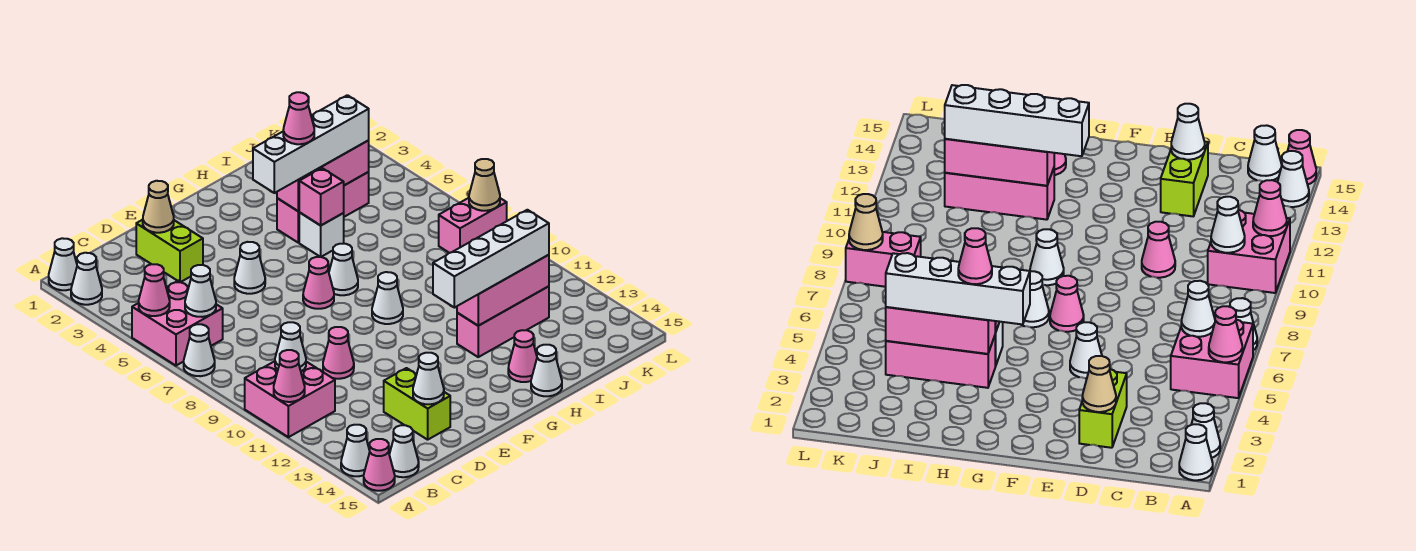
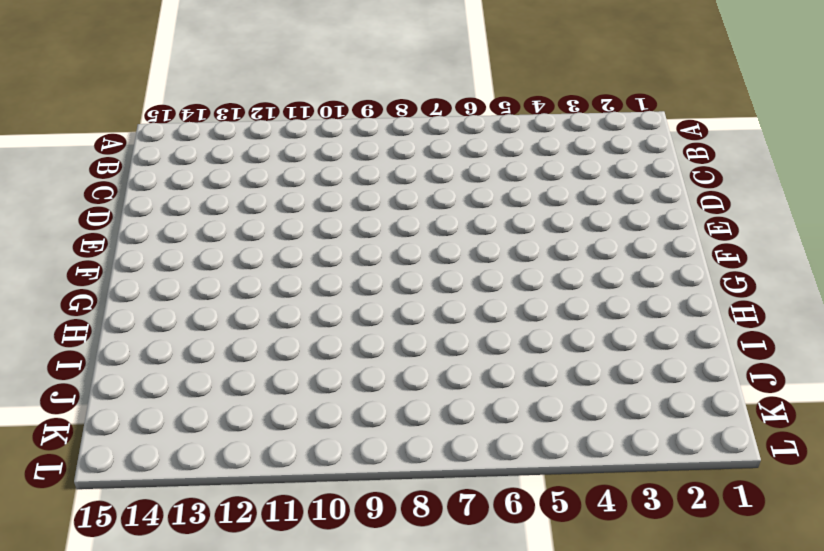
none -> white 1x1 cone [49,238,77,290]
none -> white 1x1 cone [71,253,102,305]
none -> pink 2x2 brick [132,280,223,366]
none -> white 1x1 cone [184,324,215,376]

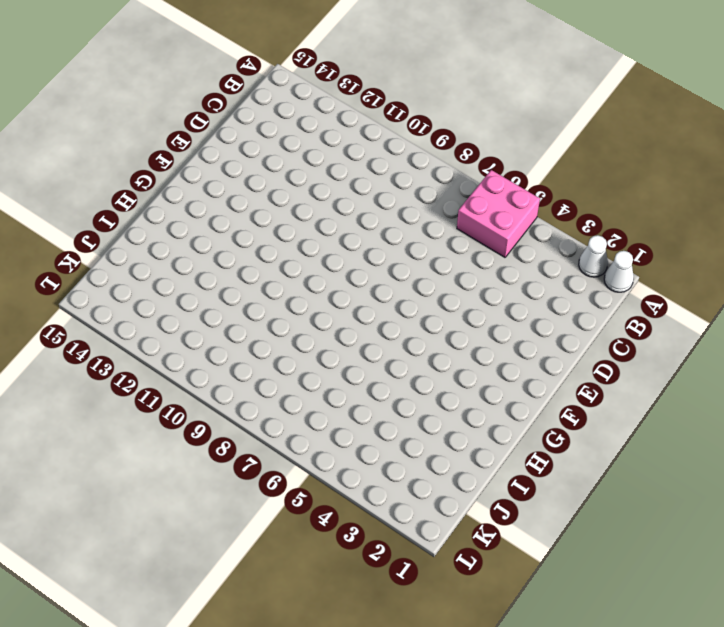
none -> white 1x1 cone [184,324,215,376]
none -> pink 2x2 brick [245,361,335,437]
none -> white 1x1 cone [341,425,370,476]
none -> pink 1x1 cone [364,439,395,491]

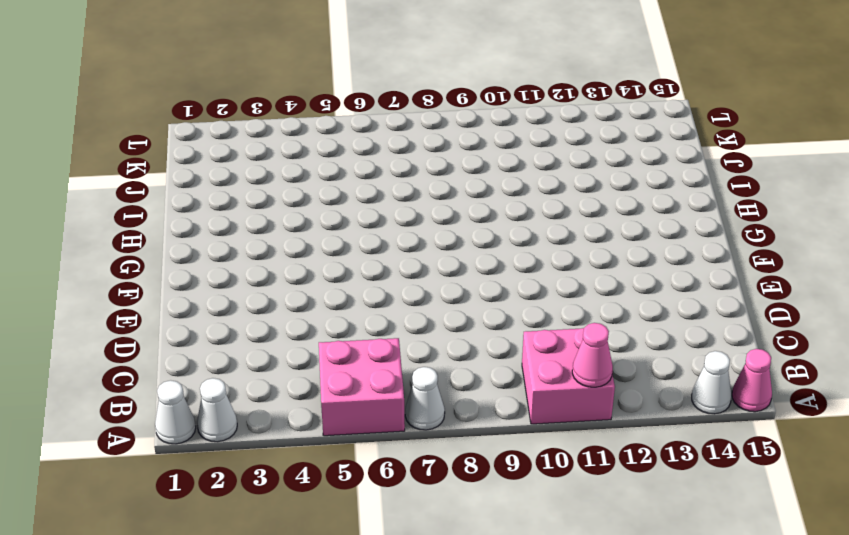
none -> white 1x1 cone [389,425,419,477]
none -> lime 1x2 brick [136,220,203,282]
none -> pink 1x1 cone [323,327,354,379]
none -> lime 1x2 brick [384,368,450,440]

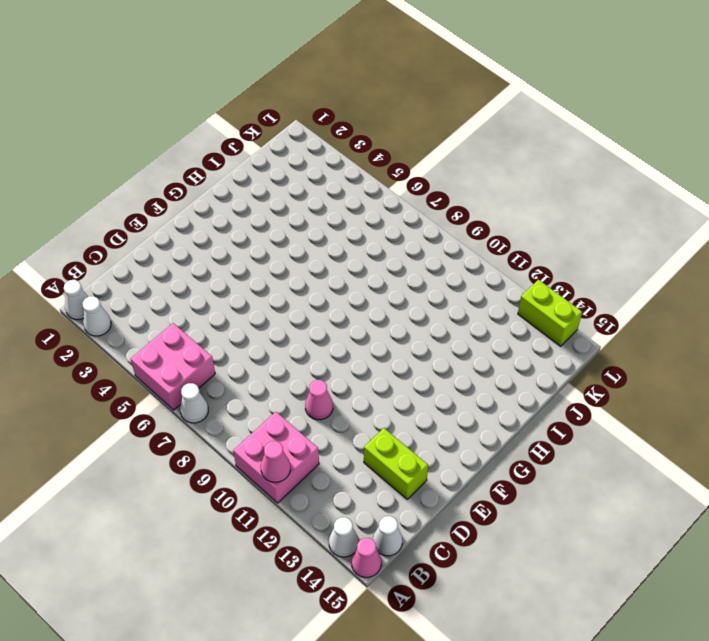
lime 1x2 brick [518,280,582,346] -> lime 1x2 brick moved to [136,220,203,282]
none -> white 1x1 cone [234,242,265,294]
none -> pink 1x1 cone [303,257,334,309]
none -> white 1x1 cone [329,244,358,295]
none -> white 1x1 cone [372,272,403,324]

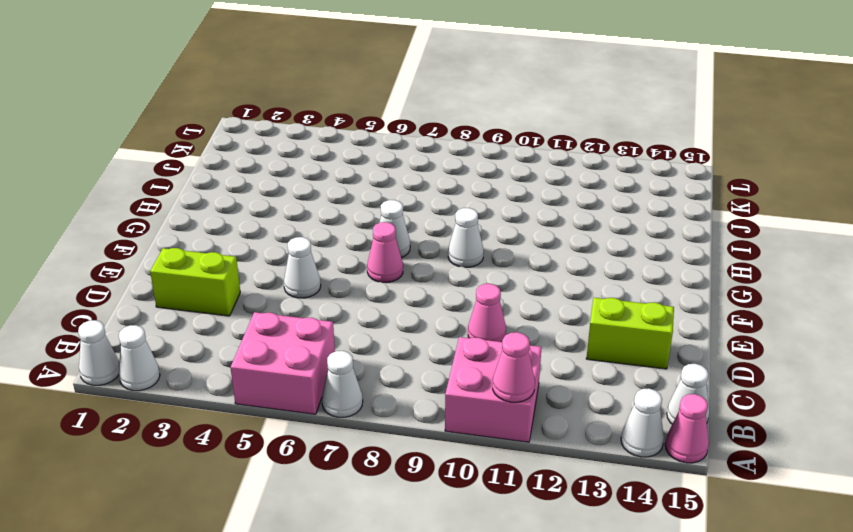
none -> pink 1x3 brick [277,172,369,243]
none -> white 1x1 brick [299,213,344,257]
none -> pink 1x3 brick [457,286,549,357]
none -> pink 1x1 cone [508,330,537,382]

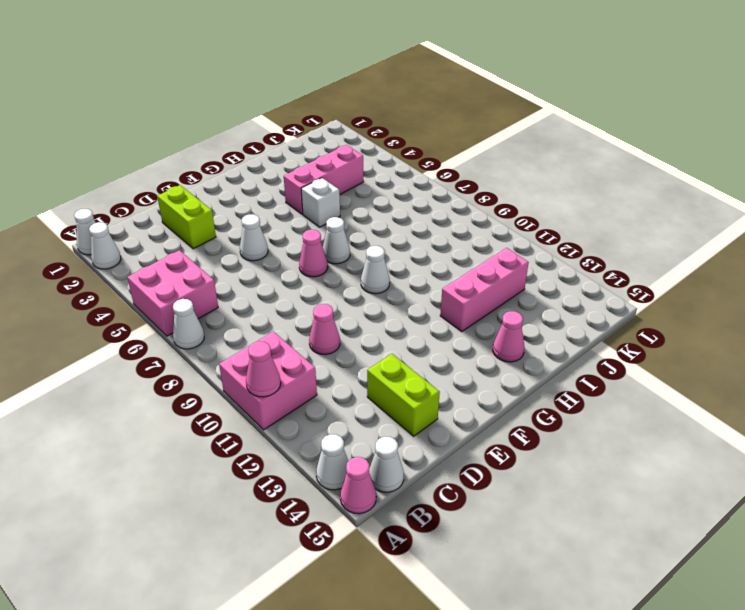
none -> white 1x1 cone [531,345,562,396]
none -> pink 1x2 brick [439,198,507,253]
none -> pink 1x1 cone [139,264,170,316]
none -> white 1x1 cone [185,265,216,317]

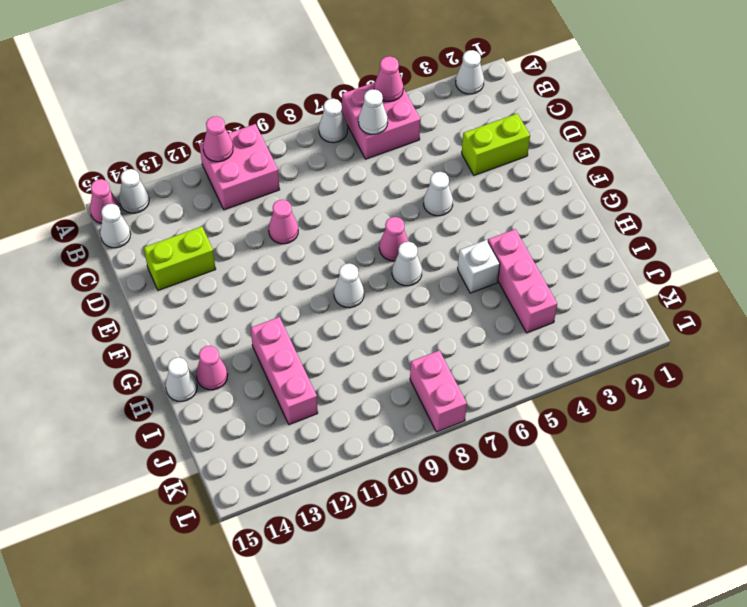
none -> white 1x1 cone [49,238,77,290]
none -> white 1x1 cone [275,322,306,371]
none -> tan 1x1 cone [143,181,174,233]
none -> white 1x1 cone [413,353,444,404]

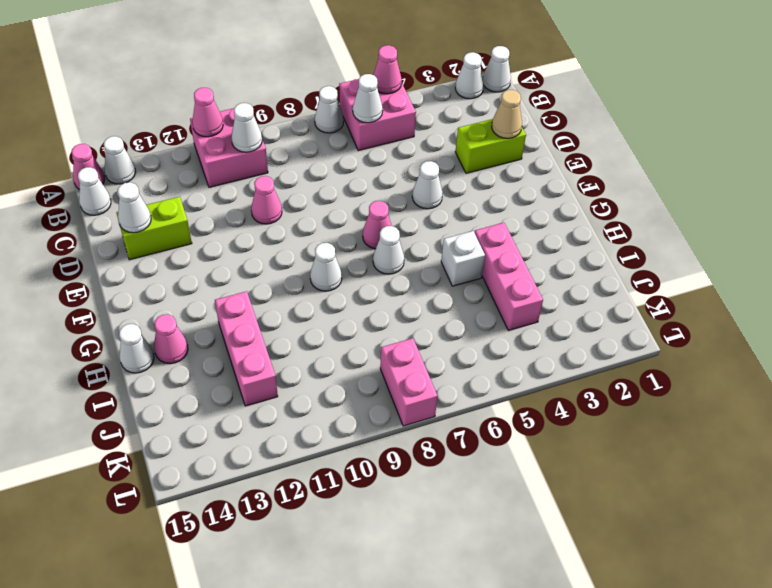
none -> pink 1x3 brick [277,140,369,211]
none -> pink 1x1 brick [299,168,344,225]
none -> pink 1x3 brick [457,255,549,326]
none -> tan 1x1 cone [469,159,500,211]

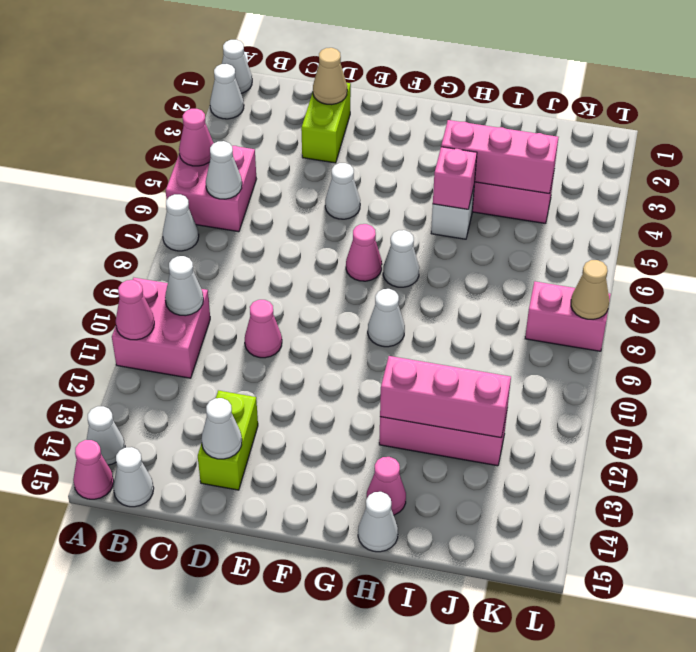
none -> white 1x4 brick [253,95,369,193]
none -> white 1x4 brick [433,210,549,308]
none -> pink 1x1 cone [283,92,314,144]

